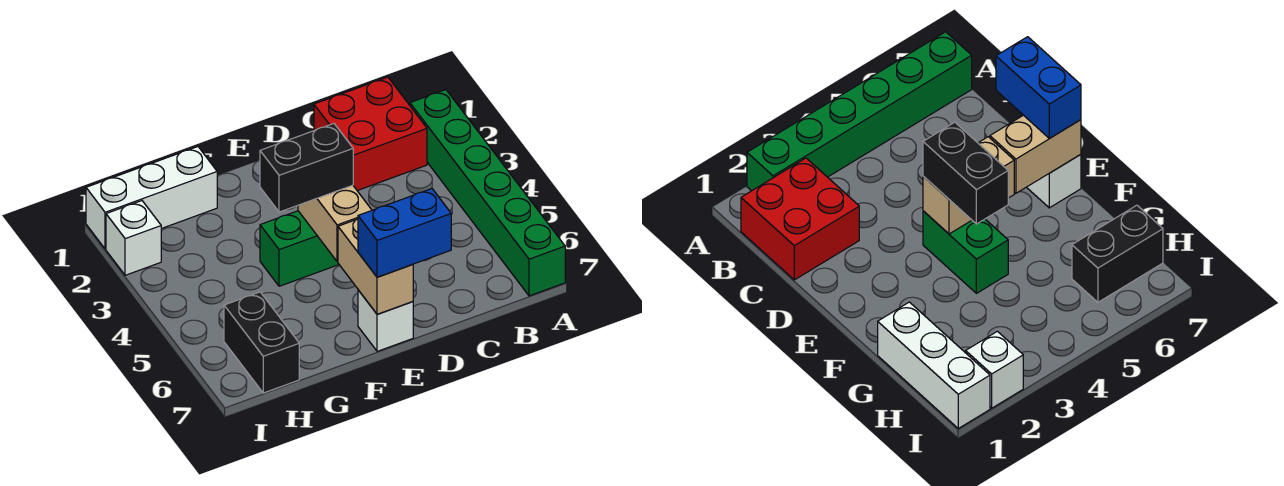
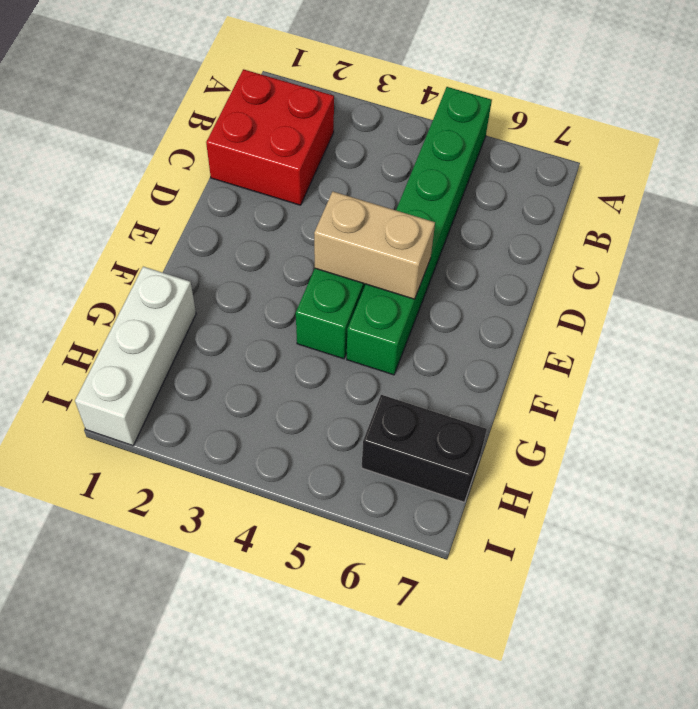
green 1x6 brick [347,87,492,375] -> green 1x6 brick turned to [410,90,565,296]
none -> white 1x1 brick [358,290,413,351]
none -> white 1x1 brick [106,201,161,275]

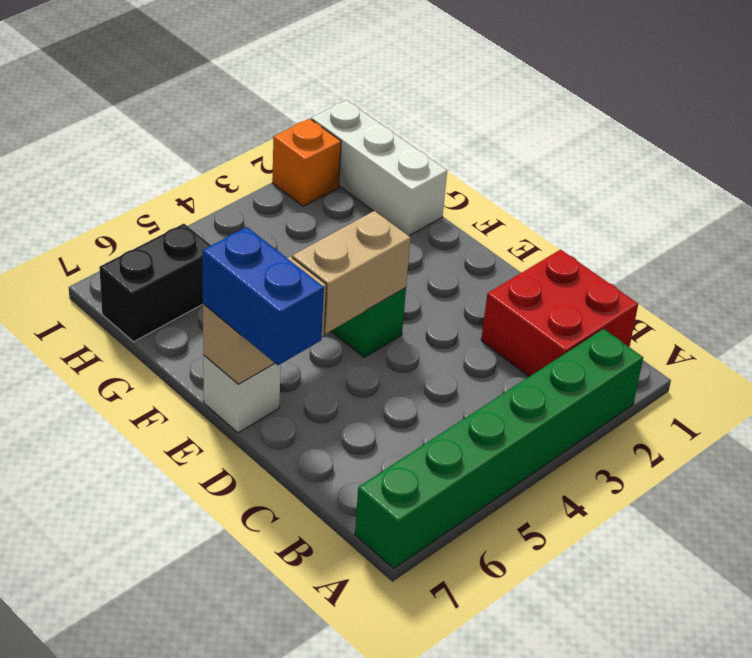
orange 1x1 brick [272,119,341,206] -> white 1x1 brick [106,201,161,275]
none -> black 1x2 brick [260,124,353,212]

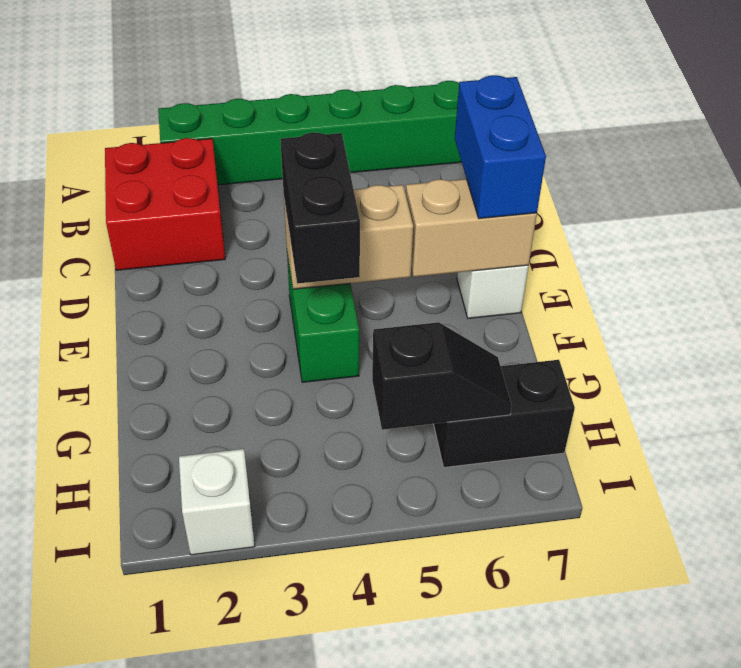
black 1x2 slope [372,322,512,430] -> none
none -> white 1x3 brick [86,147,217,249]

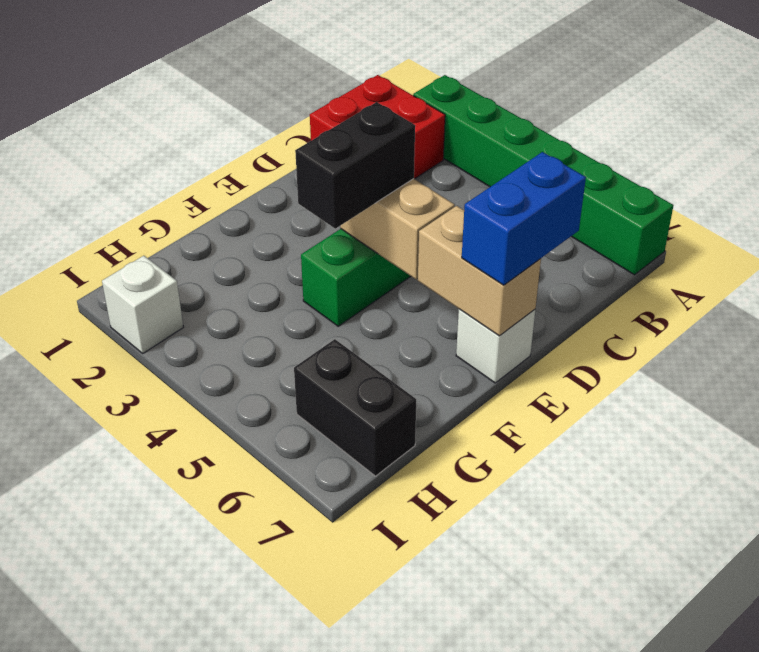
none -> white 1x3 brick [86,147,217,249]

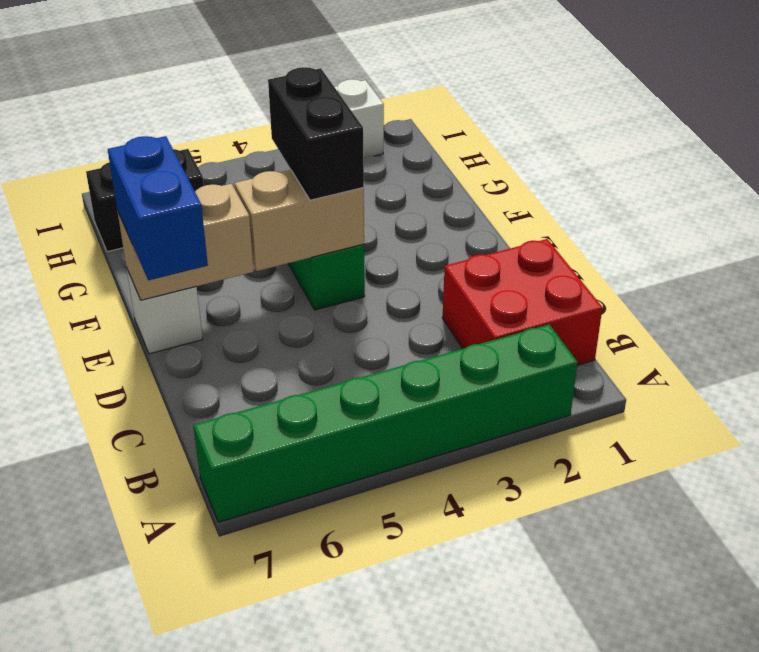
none -> white 1x3 brick [86,147,217,249]

